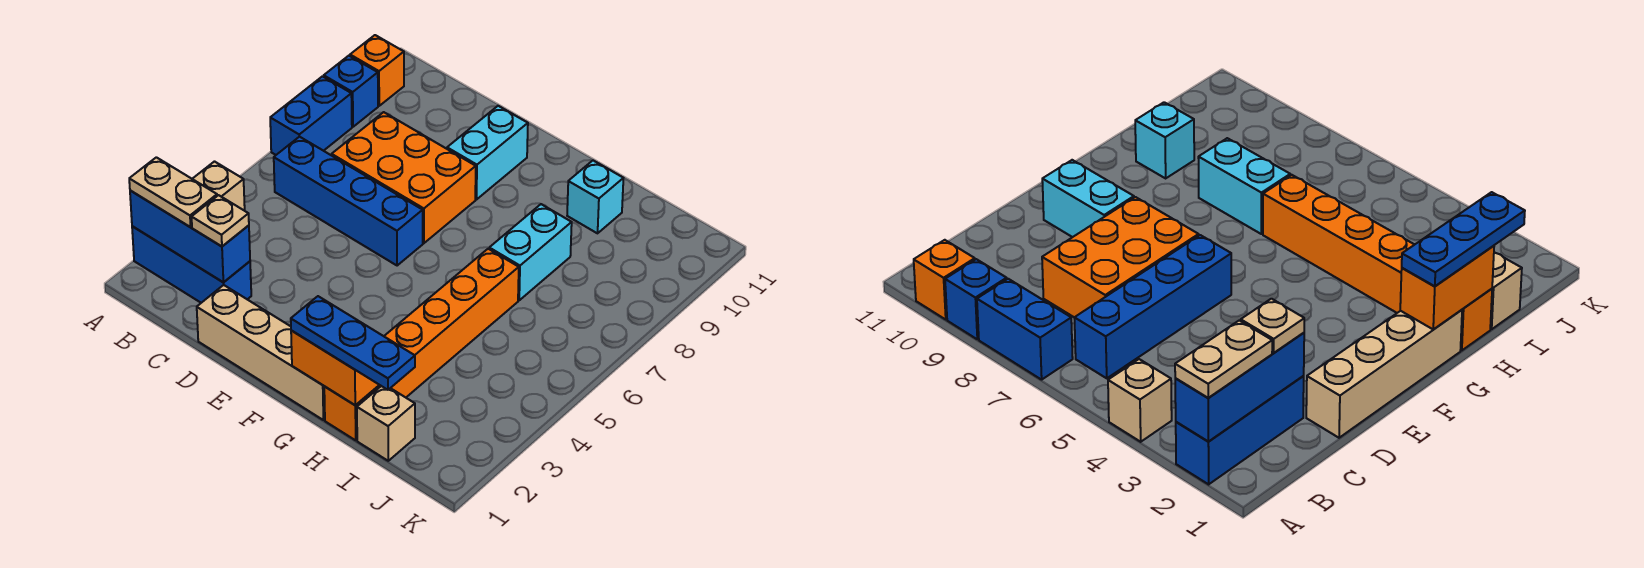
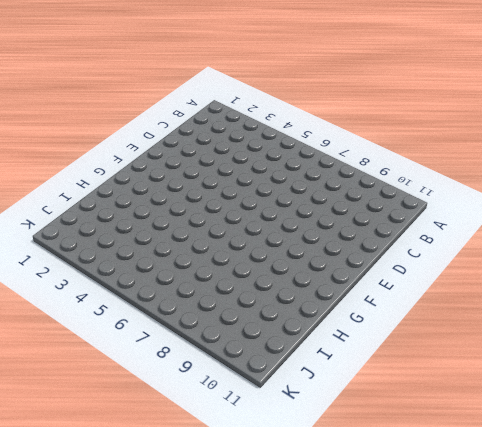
none -> blue 1x3 brick [132,226,251,303]
none -> tan 1x1 brick [193,162,245,211]
none -> blue 1x2 brick [270,76,352,155]

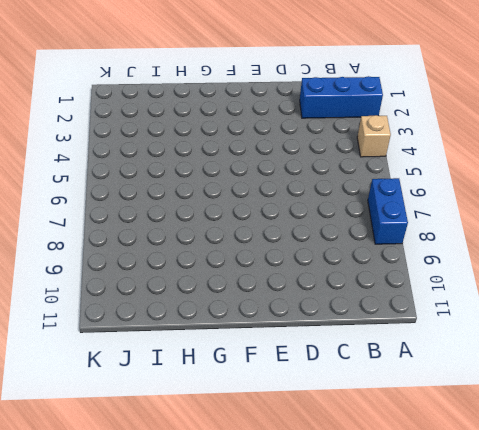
none -> blue 1x1 brick [324,56,378,127]
none -> orange 1x1 brick [350,35,404,106]
none -> blue 1x4 brick [274,137,423,266]

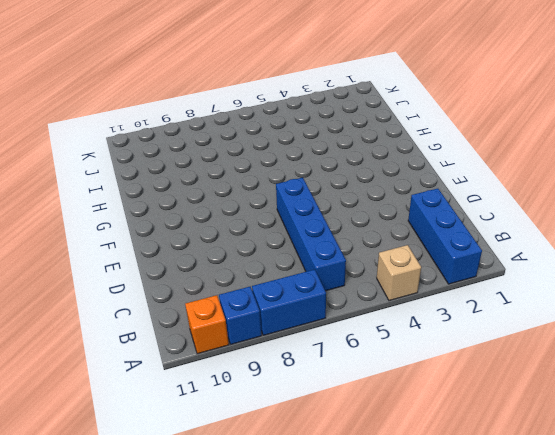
none -> orange 2x3 brick [332,112,476,243]
none -> tan 1x4 brick [197,285,325,420]
none -> cyan 1x2 brick [447,106,528,200]

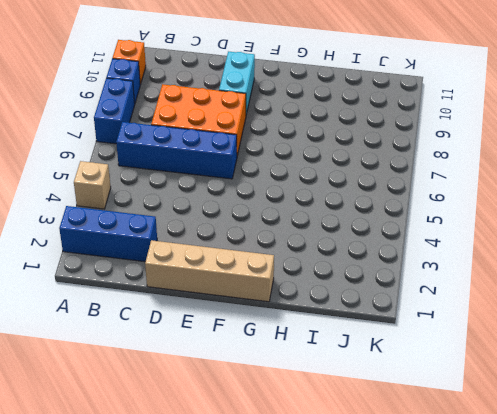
none -> orange 1x6 brick [324,249,519,440]
none -> cyan 1x2 brick [489,204,572,300]
none -> cyan 1x1 brick [567,161,623,233]

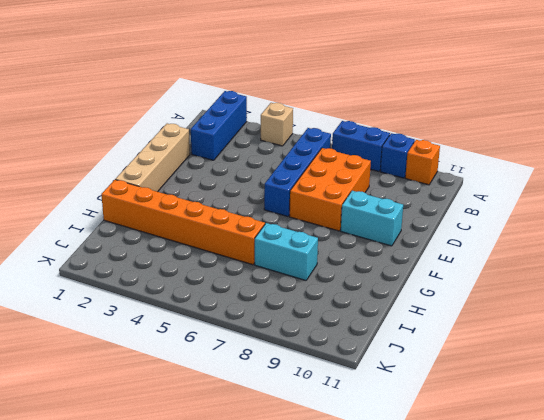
none -> cyan 1x1 brick [567,161,623,233]
none -> tan 1x1 brick [357,386,415,461]
none -> blue 1x3 brick [130,191,250,282]

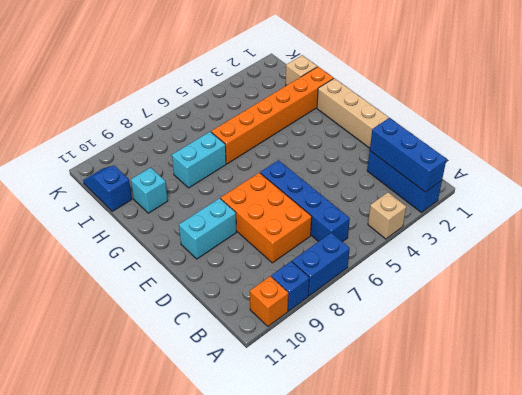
blue 1x2 slope [83,166,132,211] -> none
none -> orange 1x2 brick [291,331,379,405]
none -> tan 1x2 plate [129,157,217,227]
none -> tan 1x1 plate [192,195,249,246]

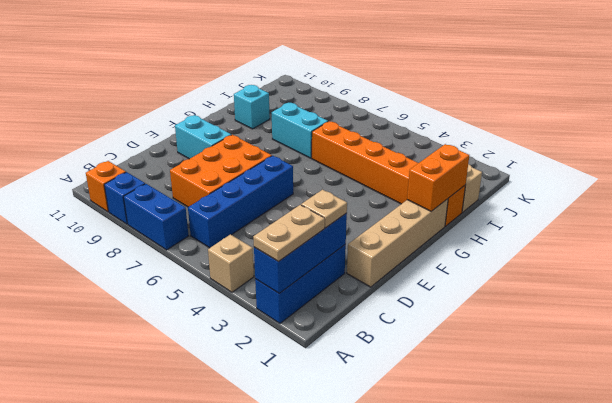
none -> blue 1x3 plate [291,296,415,390]

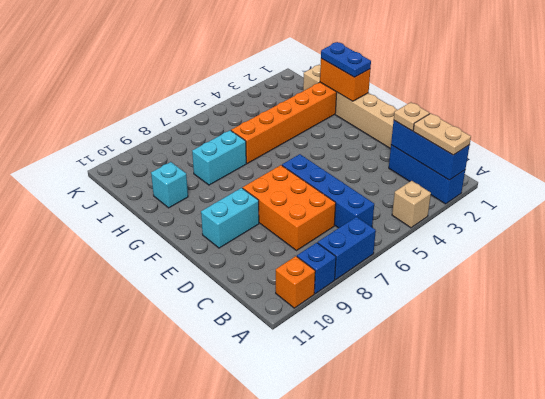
blue 1x2 plate [321,42,371,77] -> blue 1x3 plate [291,296,415,390]

